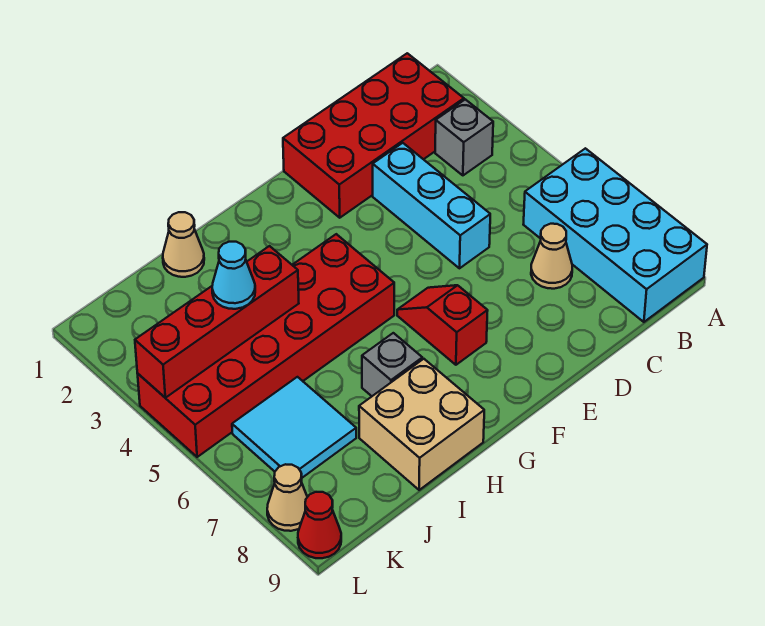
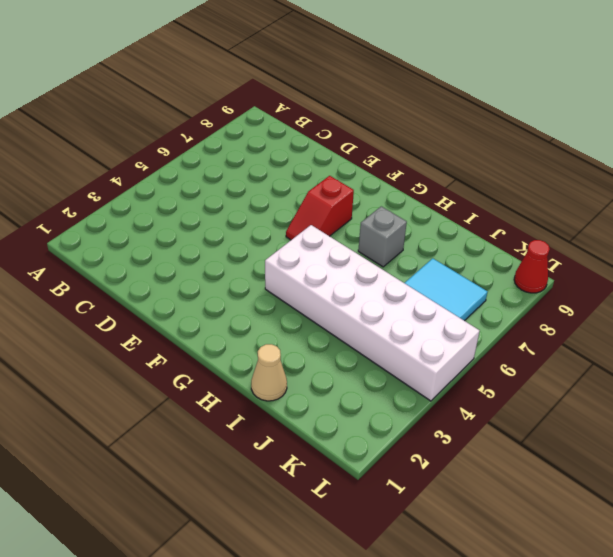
white 2x6 brick [265,225,480,401] -> red 2x6 brick [138,234,394,457]
none -> cyan 2x4 brick [523,148,707,322]
none -> red 2x4 brick [283,53,464,218]
none -> grey 1x1 brick [435,99,493,175]

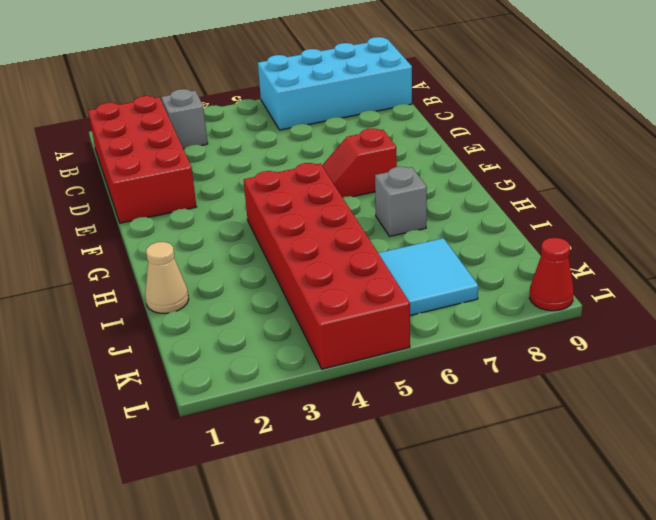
none -> tan 1x1 cone [531,224,572,289]
none -> cyan 1x3 brick [373,143,490,268]
none -> tan 2x2 brick [359,359,484,490]

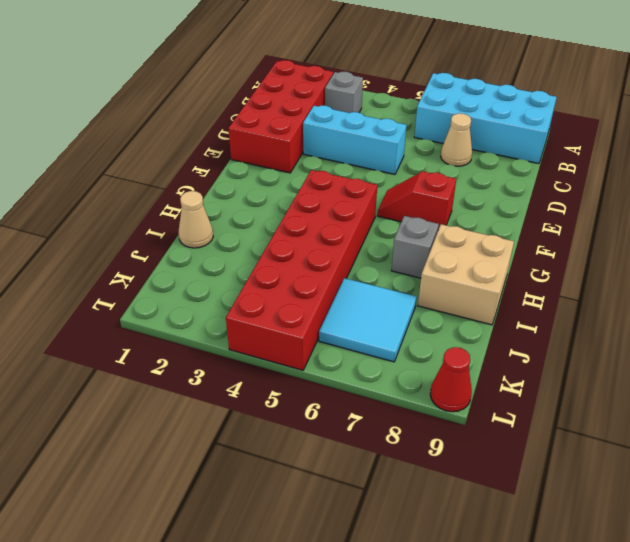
none -> tan 1x1 cone [267,464,307,531]
none -> red 1x4 brick [135,246,299,398]
none -> cyan 1x1 cone [212,242,255,309]

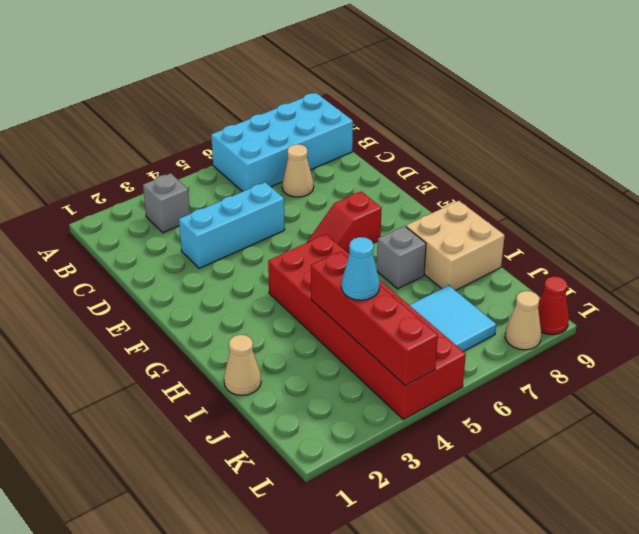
none -> red 2x4 brick [283,53,464,218]

